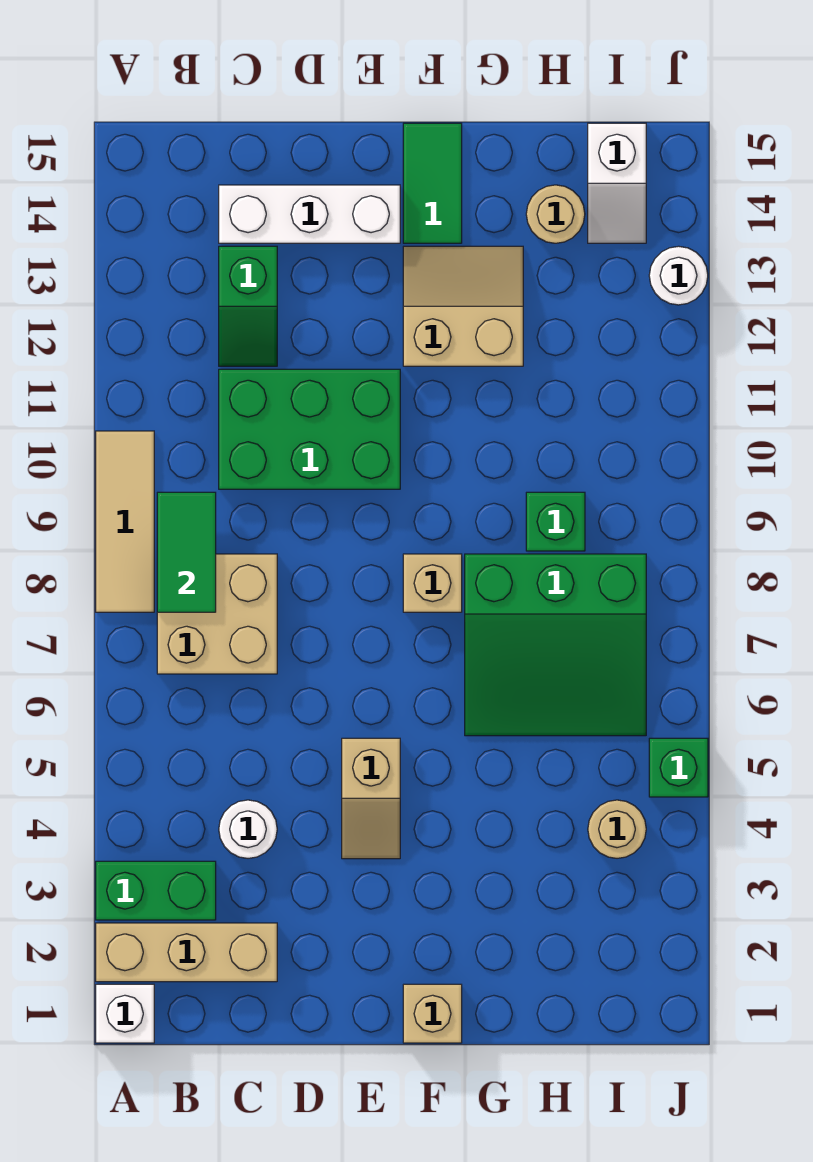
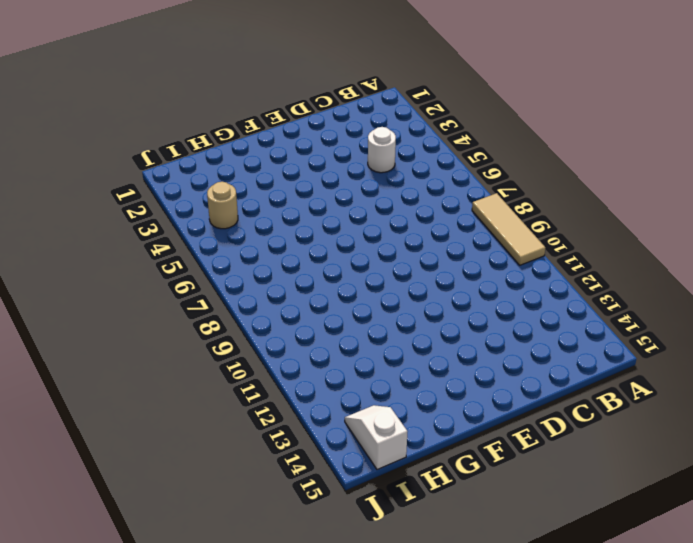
none -> white 1x1 brick [96,984,154,1043]
none -> tan 1x3 brick [96,923,277,982]
none -> green 1x2 brick [96,861,216,920]

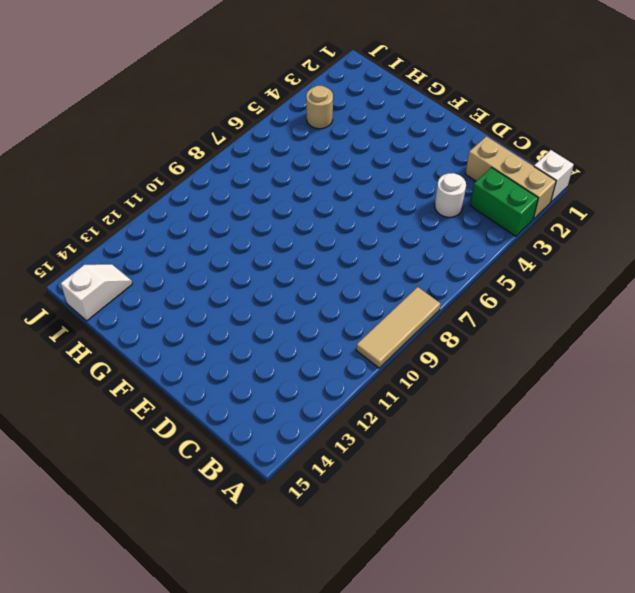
none -> tan 2x2 brick [157,554,277,674]
none -> green 2x3 brick [219,369,400,489]
none -> green 1x2 slope [219,246,277,366]

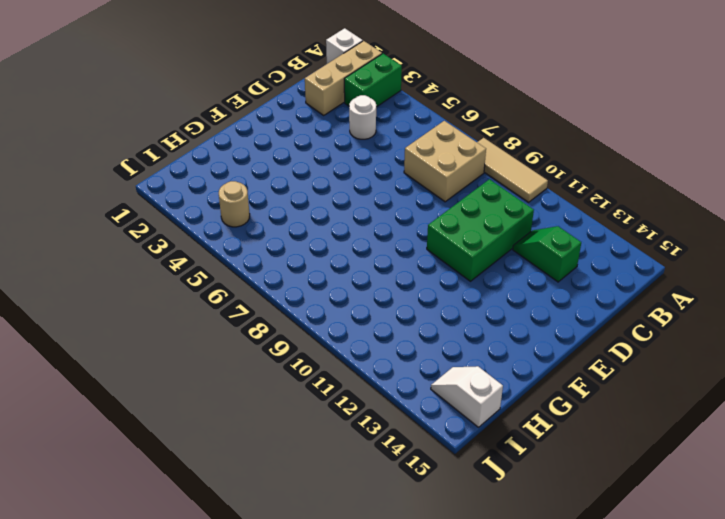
none -> white 1x3 brick [219,185,400,243]
none -> tan 1x2 slope [342,738,400,859]
none -> tan 1x1 brick [403,984,462,1043]

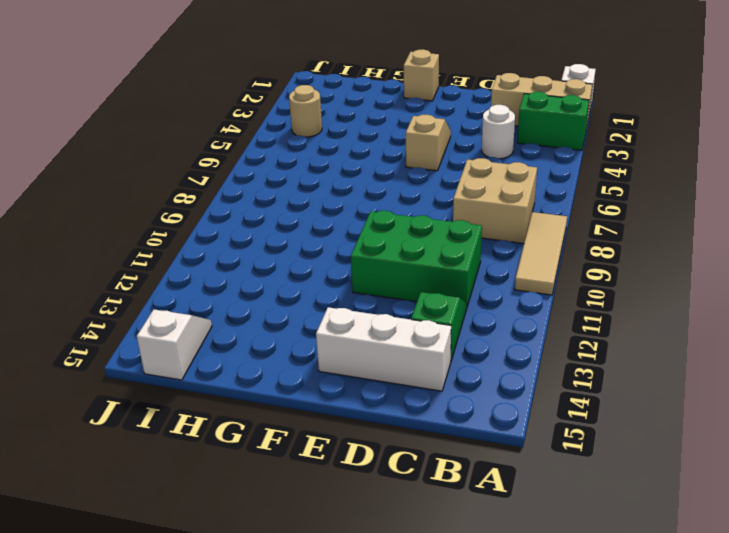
none -> tan 1x1 brick [403,554,462,612]
none -> tan 2x2 slope [403,246,523,366]
none -> green 1x2 tile [403,123,462,243]

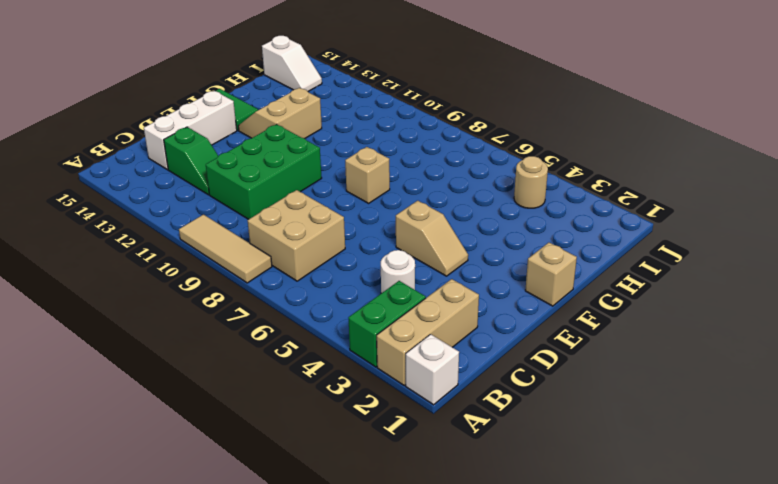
none -> green 3x3 slope [465,554,646,736]
none -> green 1x1 brick [526,492,585,551]
none -> tan 1x1 round brick [526,185,585,243]

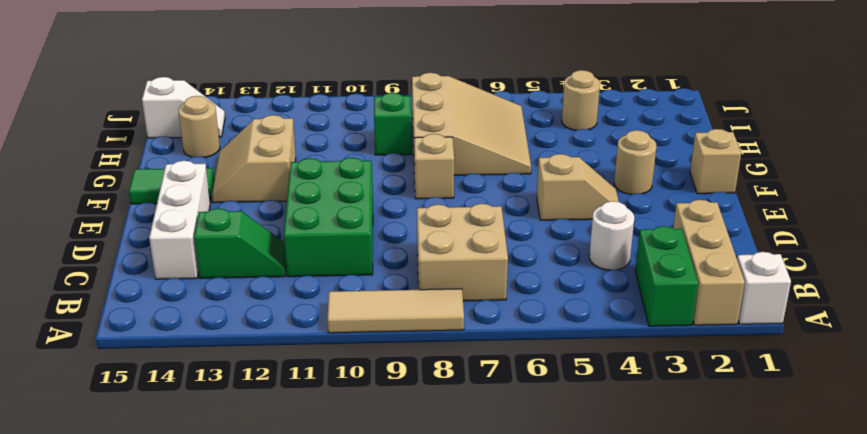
tan 1x1 round brick [614,130,656,194] -> none
tan 3x3 slope [412,73,531,175] -> green 3x3 slope [465,554,646,736]
none -> green 1x1 brick [649,738,708,797]
none -> white 1x1 round brick [649,246,708,305]
none -> green 1x2 tile [157,492,216,612]

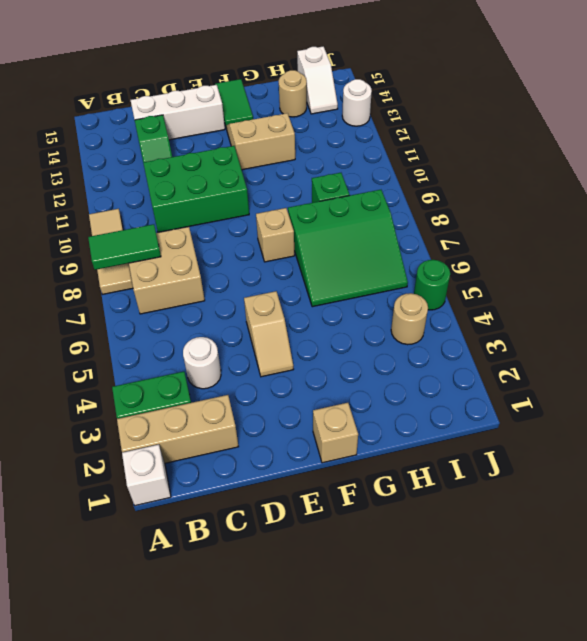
green 1x2 tile [88,224,161,270] -> green 1x2 tile turned to [157,492,216,612]
green 1x1 round brick [414,260,450,310] -> green 1x1 brick [649,738,708,797]

